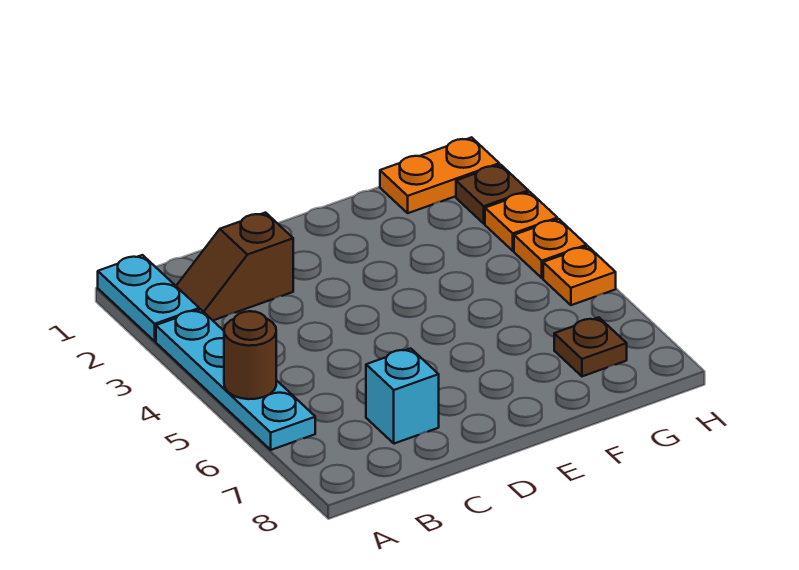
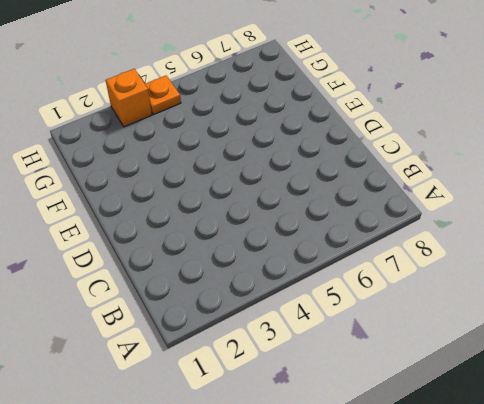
orange 1x1 brick [106,69,152,127] -> orange 1x1 plate [485,192,557,251]
none -> cyan 1x2 plate [98,255,199,341]
none -> cyan 1x4 plate [156,309,315,450]

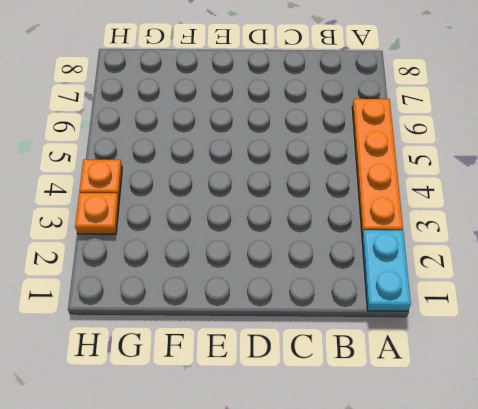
orange 1x4 plate [352,99,403,236] -> cyan 1x4 plate [156,309,315,450]
none -> brown 1x2 slope [176,213,293,320]
none -> cyan 1x1 brick [366,348,439,444]

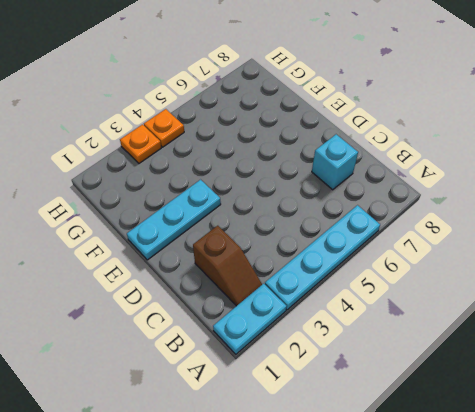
cyan 1x3 plate [127,180,221,260] -> none
none -> orange 1x2 plate [380,137,499,213]
none -> brown 1x1 plate [554,317,627,376]

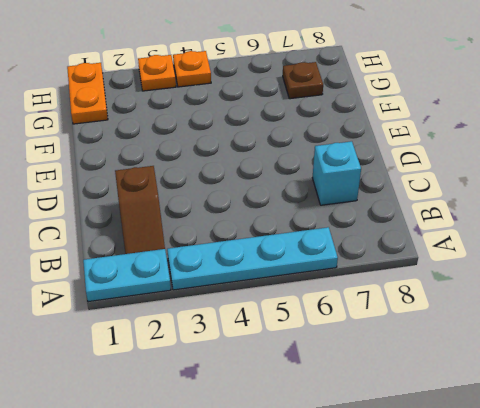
none -> brown 1x1 plate [456,165,528,224]
none -> orange 1x1 plate [543,246,616,305]

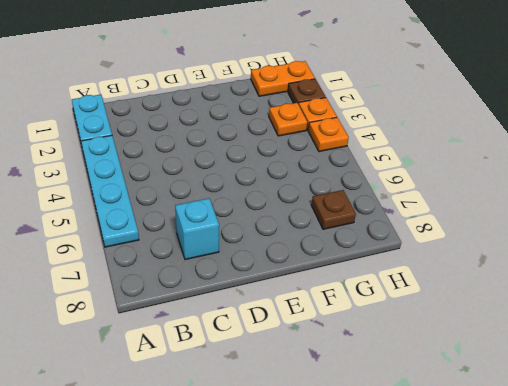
orange 1x1 plate [269,103,307,136] -> orange 1x1 plate moved to [543,246,616,305]
none -> brown 1x2 slope [176,213,293,320]
none -> brown 1x1 round brick [224,311,276,399]

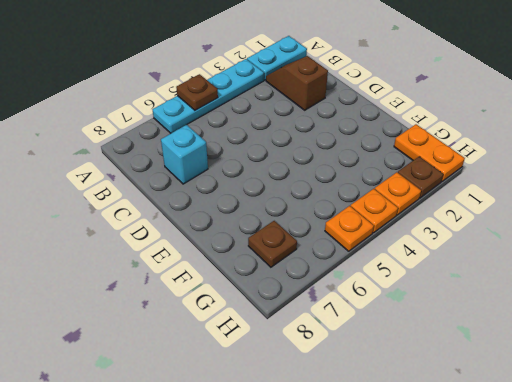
brown 1x1 plate [176,74,218,110] -> brown 1x1 round brick [224,311,276,399]

